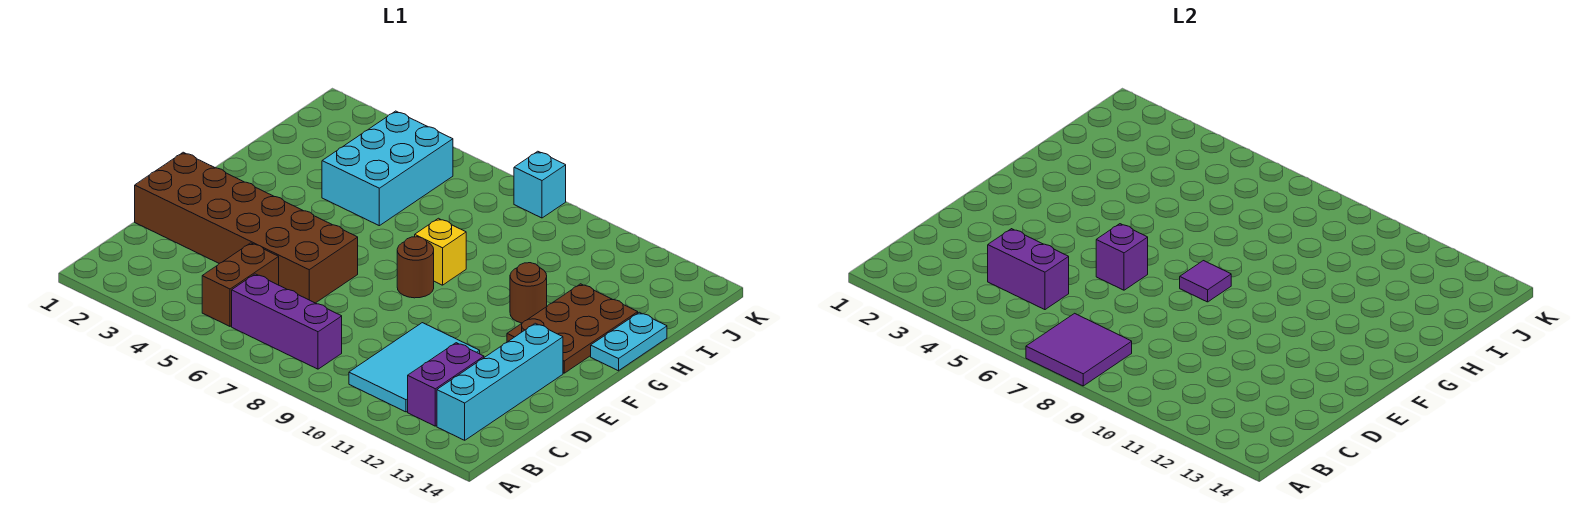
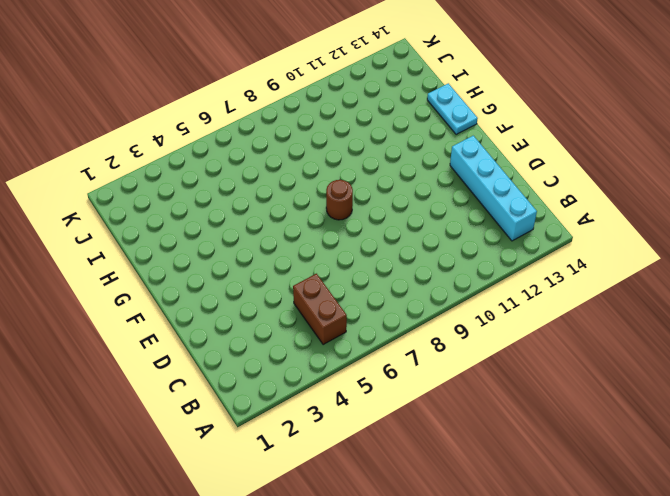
none -> purple 1x3 brick [232,274,342,369]
none -> cyan 2x3 tile [349,323,480,412]
none -> purple 1x2 brick [408,343,484,426]

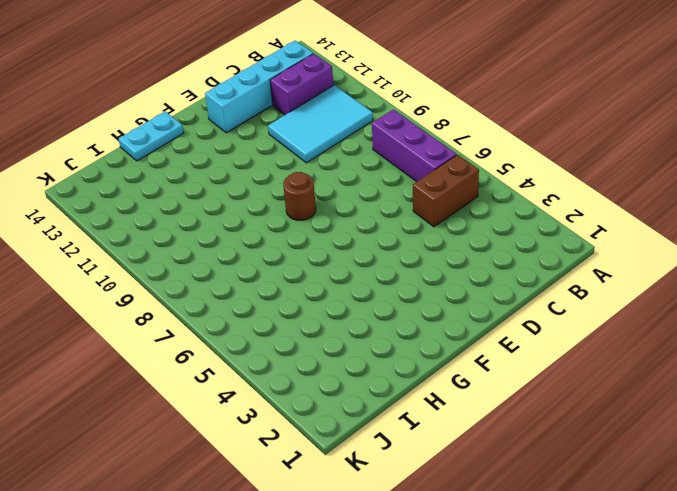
none -> brown 2x6 brick [135,152,358,303]
none -> brown 2x3 plate [507,284,638,373]
none -> yellow 1x1 brick [415,218,466,285]

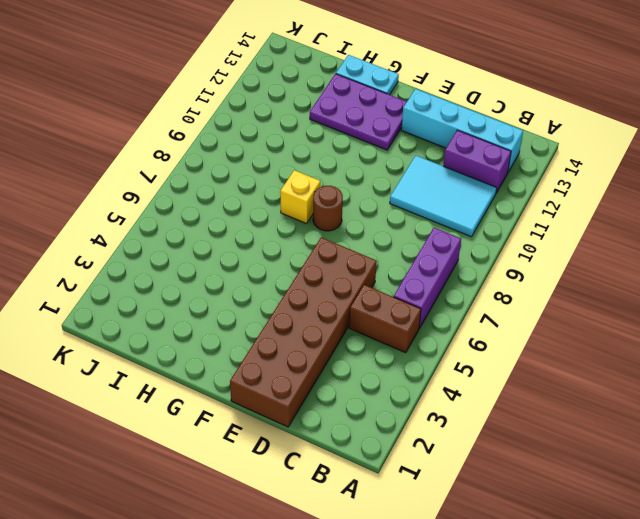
purple 2x3 plate [310,74,407,150] -> brown 2x3 plate [507,284,638,373]
none -> brown 1x1 round brick [510,263,547,323]
none -> cyan 2x3 brick [322,111,453,226]
none -> cyan 1x1 brick [514,151,566,218]

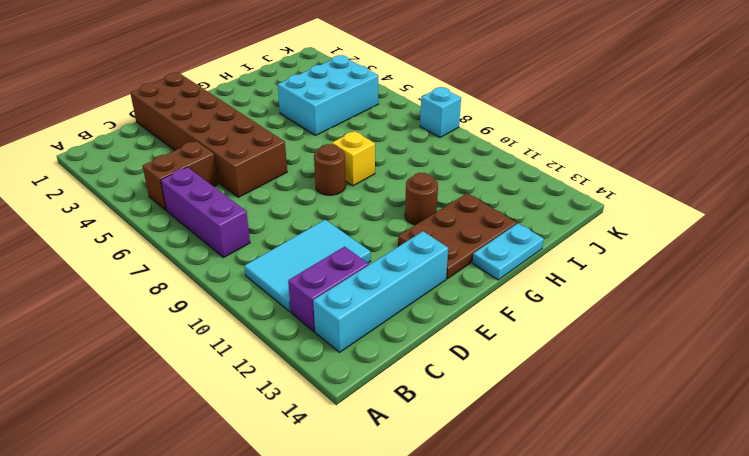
none -> purple 2x2 tile [1026,313,1132,386]
none -> purple 1x2 brick [988,229,1069,310]
none -> purple 1x1 brick [1096,224,1148,290]

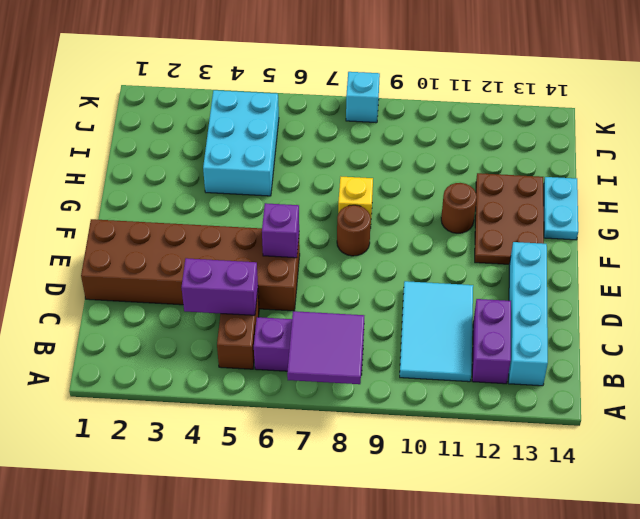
none -> purple 1x1 tile [1180,261,1231,302]

